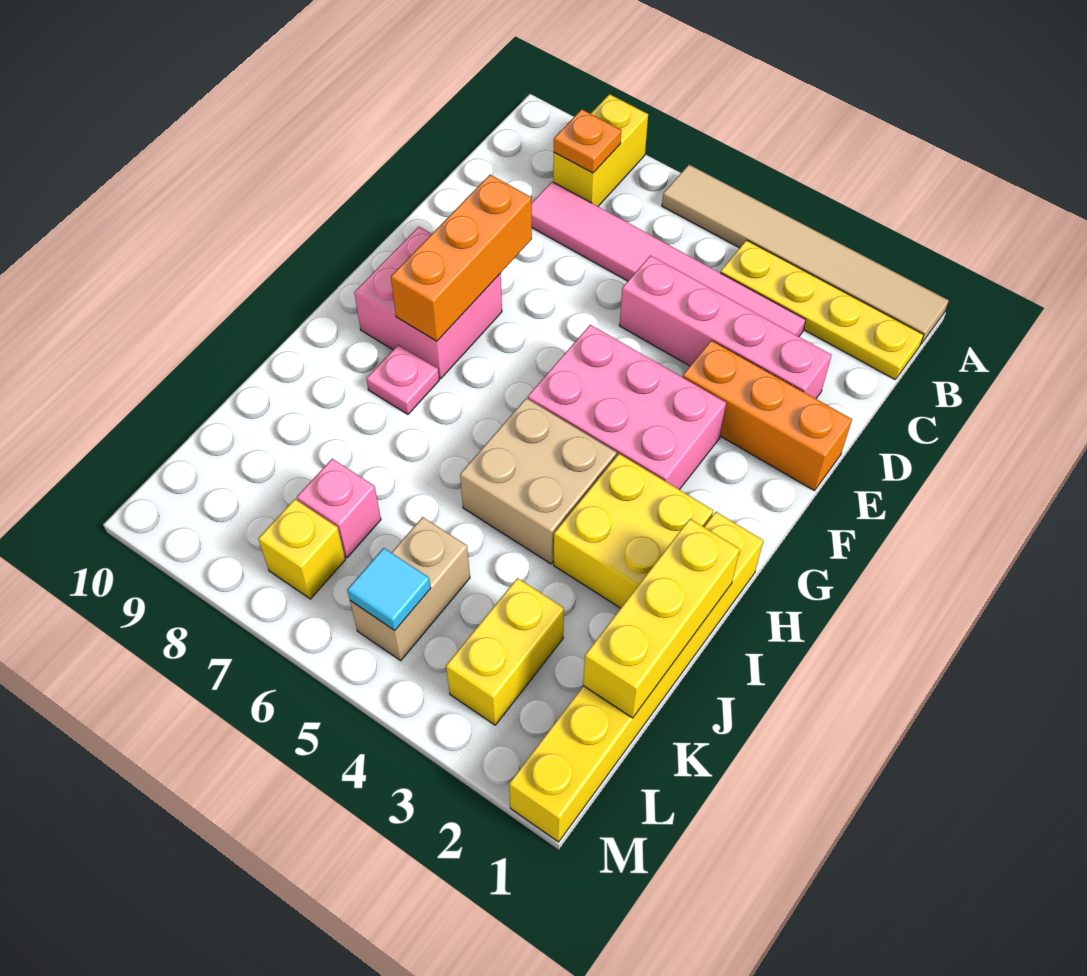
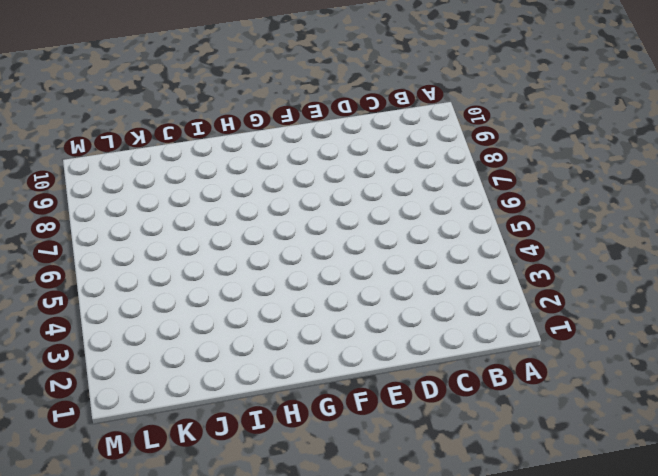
none -> tan 1x6 tile [662,165,949,345]
none -> yellow 1x2 brick [553,94,648,206]
none -> yellow 1x4 plate [720,240,924,380]

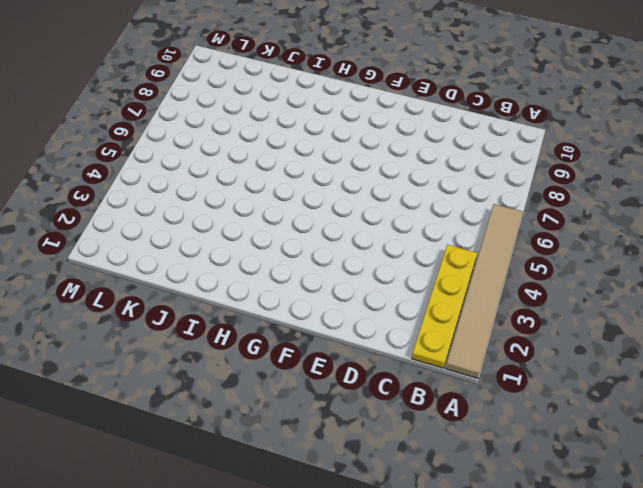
none -> yellow 1x2 brick [553,94,648,206]
none -> pink 1x6 tile [532,182,806,337]
none -> pink 1x4 brick [620,256,831,399]

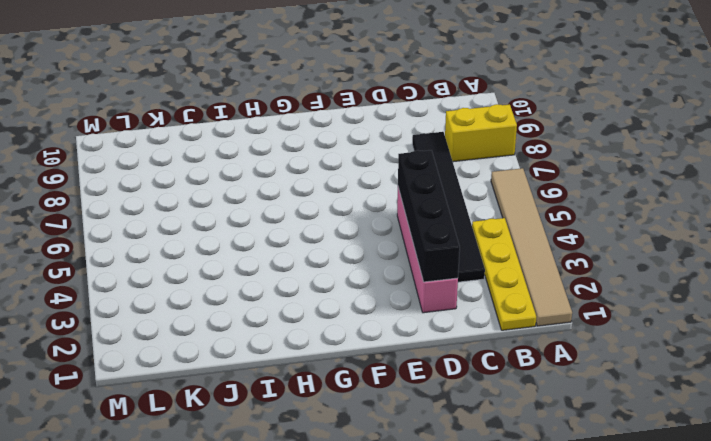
black 1x6 tile [412,132,485,282] -> pink 1x6 tile [532,182,806,337]
black 1x4 brick [398,150,460,282] -> none
none -> orange 1x3 brick [683,340,852,491]
none -> pink 2x3 brick [528,325,726,490]
none -> pink 2x2 brick [354,227,502,379]

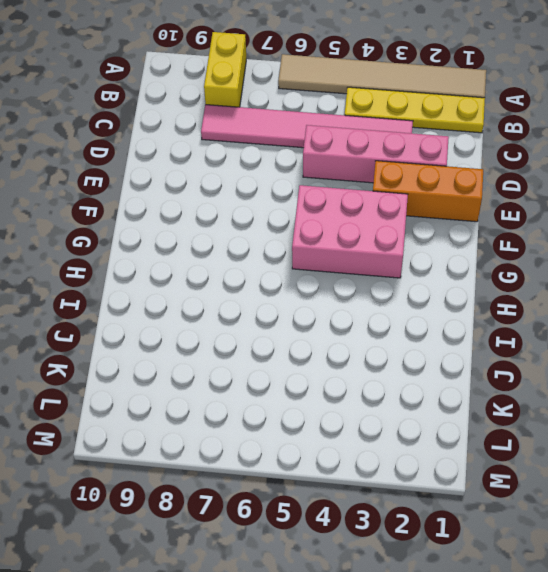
none -> pink 2x2 brick [354,227,502,379]
none -> yellow 1x6 brick [509,512,763,842]
none -> yellow 2x2 brick [554,454,713,608]

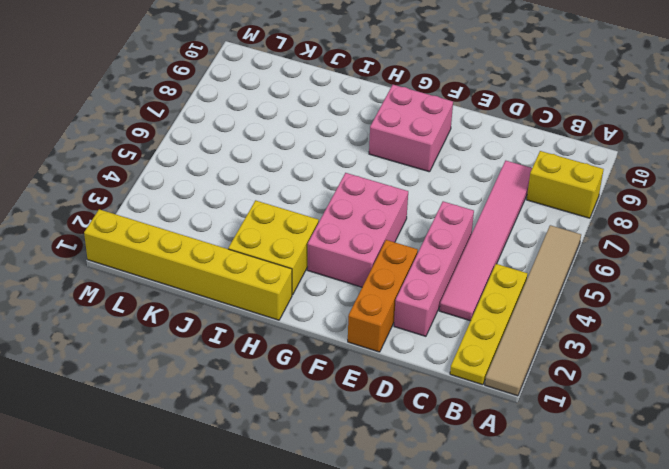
none -> tan 2x2 brick [460,398,617,564]
none -> pink 1x1 plate [366,345,439,414]
none -> yellow 1x2 brick [446,578,564,725]

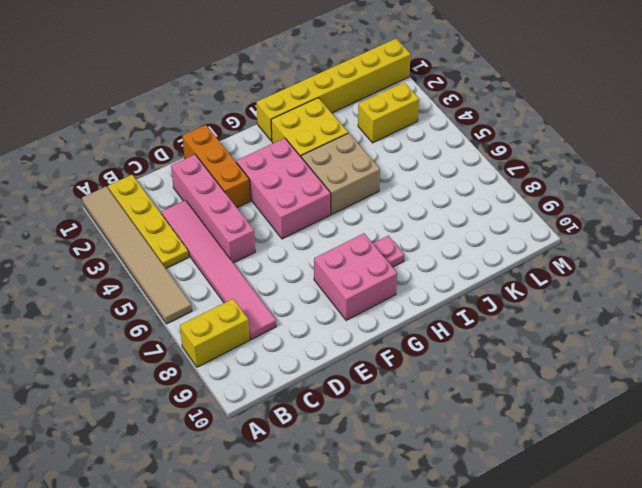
none -> tan 1x2 brick [350,517,470,661]
none -> pink 1x1 brick [297,459,381,558]
none -> yellow 1x1 brick [258,499,345,599]

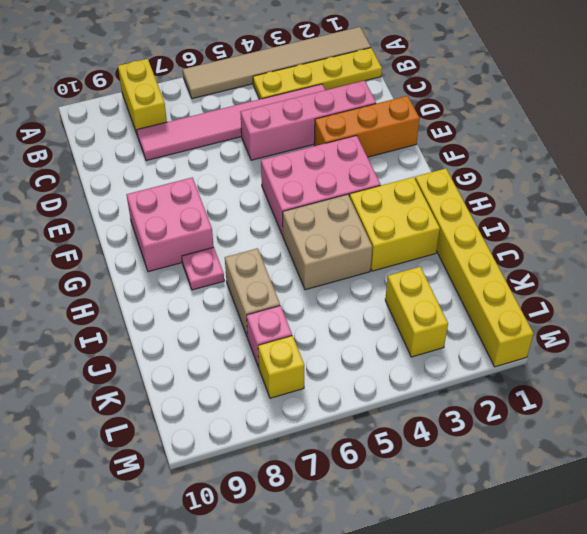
tan 1x2 brick [225,248,280,337] -> tan 1x2 brick moved to [350,517,470,661]
none -> orange 1x1 plate [554,109,621,173]
none -> orange 1x3 brick [391,175,532,341]
none -> yellow 1x3 brick [583,519,740,718]

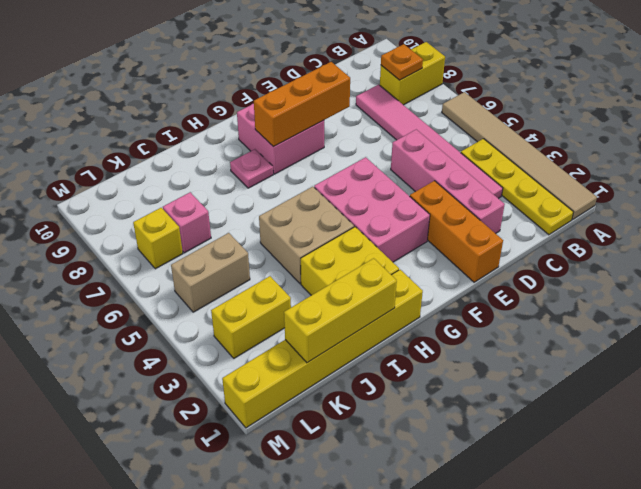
none -> cyan 1x1 tile [347,548,431,630]

